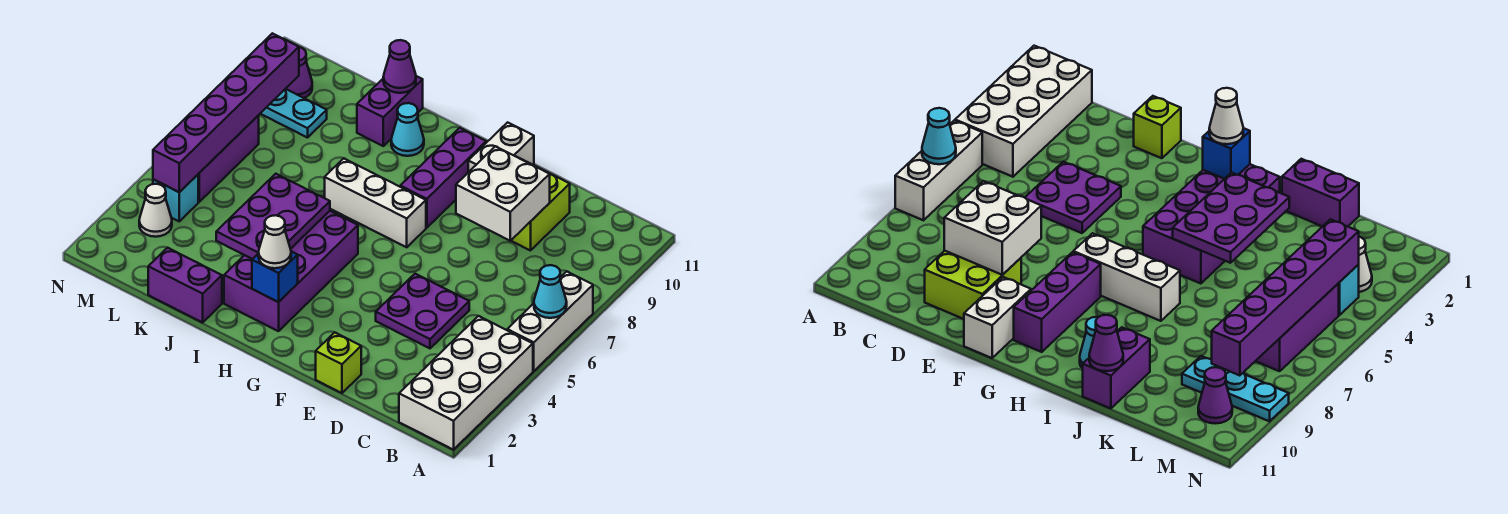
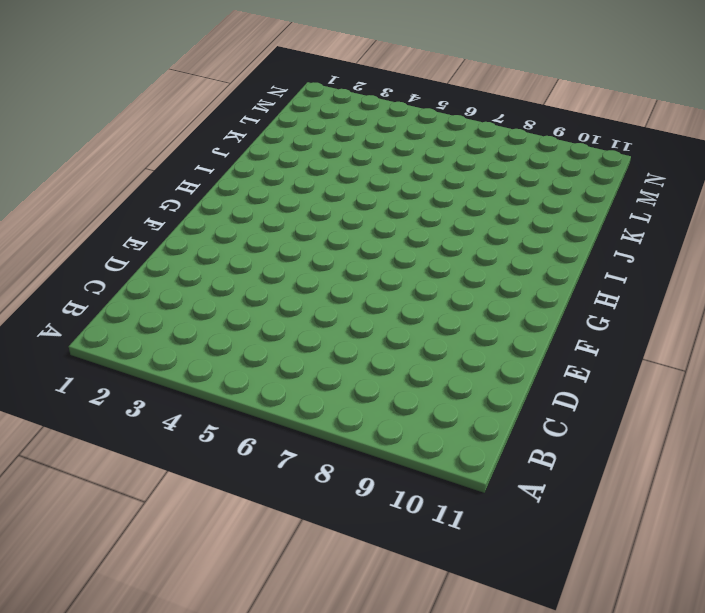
none -> white 2x4 brick [399,316,533,450]
none -> white 1x3 brick [507,271,593,371]
none -> purple 2x2 plate [376,274,469,348]

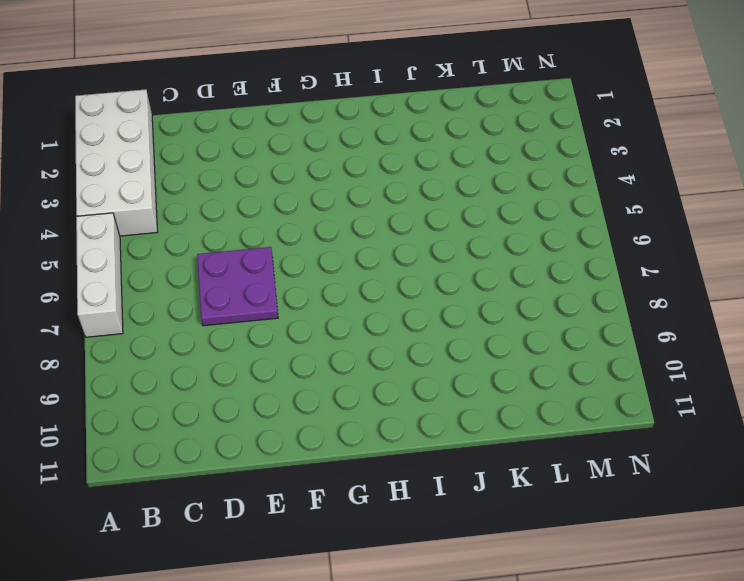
purple 2x2 plate [197,247,278,326] -> purple 2x2 plate moved to [376,274,469,348]
none -> lime 2x2 brick [511,158,570,251]
none -> lime 1x1 brick [316,332,361,393]
none -> white 1x2 brick [468,122,534,172]

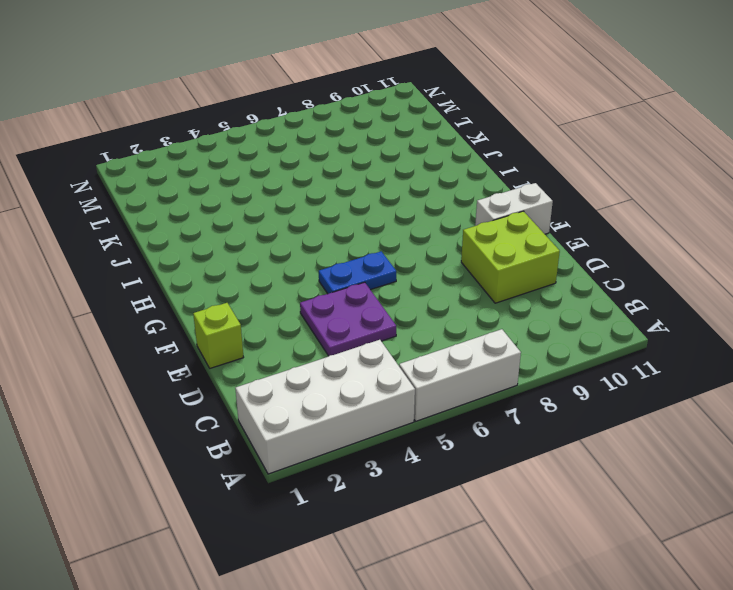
blue 1x2 plate [319,251,396,294] -> none
none -> white 1x3 brick [325,158,426,247]
none -> purple 1x3 brick [400,128,486,228]
none -> purple 2x4 brick [224,211,358,331]

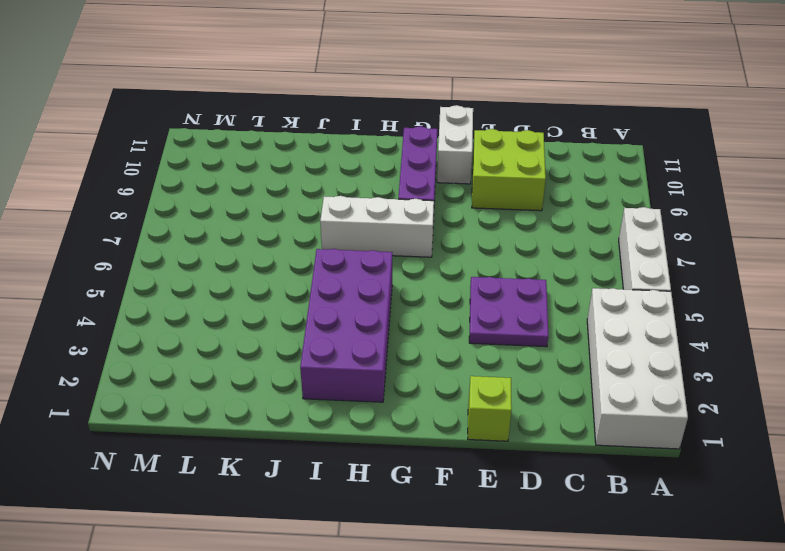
none -> cyan 1x1 cone [391,103,424,156]
none -> purple 1x2 brick [148,248,222,323]
none -> purple 1x2 brick [357,76,423,146]

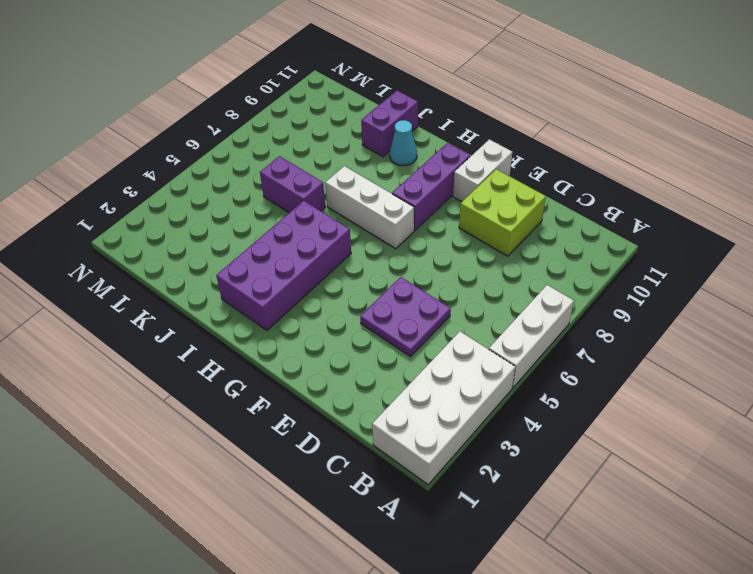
purple 1x2 brick [260,156,325,213] -> purple 1x2 brick moved to [148,248,222,323]
none -> lime 1x1 brick [316,332,361,393]
none -> cyan 1x3 plate [260,89,327,138]
none -> white 1x1 cone [139,184,172,237]

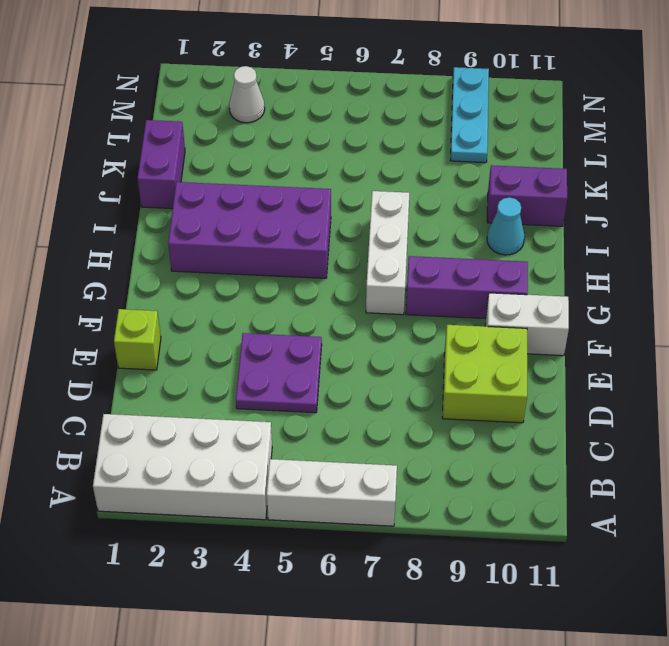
none -> cyan 1x1 brick [153,175,198,221]
none -> purple 1x3 brick [198,115,259,202]
none -> purple 1x1 cone [286,47,312,98]

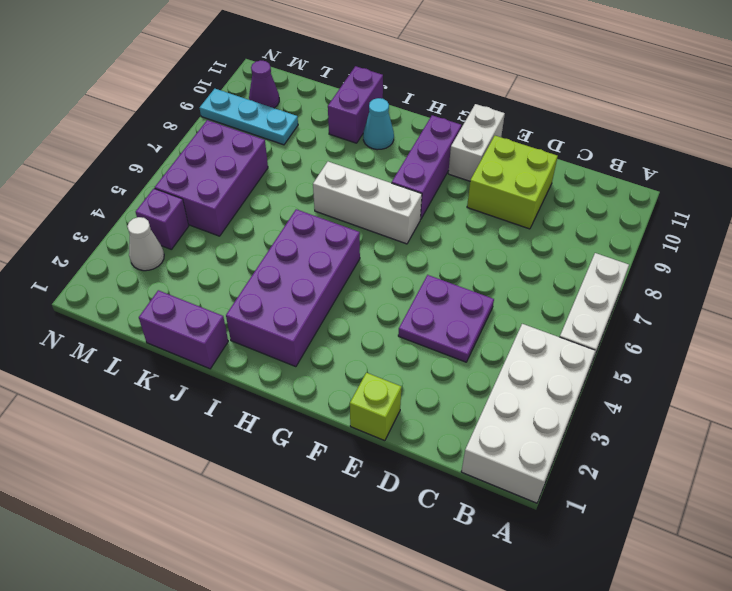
purple 2x3 brick [155,120,268,236] -> purple 1x3 brick [198,115,259,202]
purple 1x1 brick [136,189,189,249] -> cyan 1x1 brick [153,175,198,221]
none -> cyan 1x1 cone [534,265,567,318]
none -> white 2x2 brick [456,146,550,241]
none -> blue 1x1 brick [252,251,298,302]

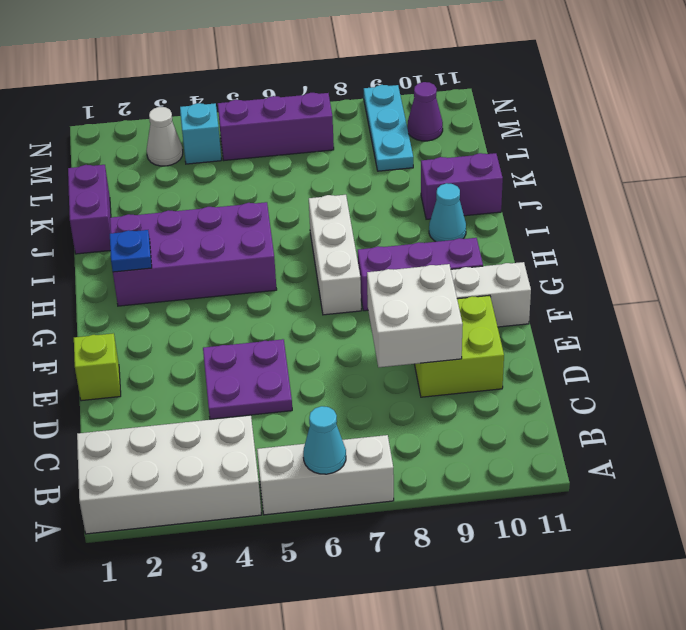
blue 1x1 plate [110,230,152,272] -> blue 1x1 brick [252,251,298,302]
none -> purple 2x3 plate [216,174,330,259]
none -> purple 1x1 cone [383,40,416,93]
none -> purple 1x6 brick [153,33,299,192]

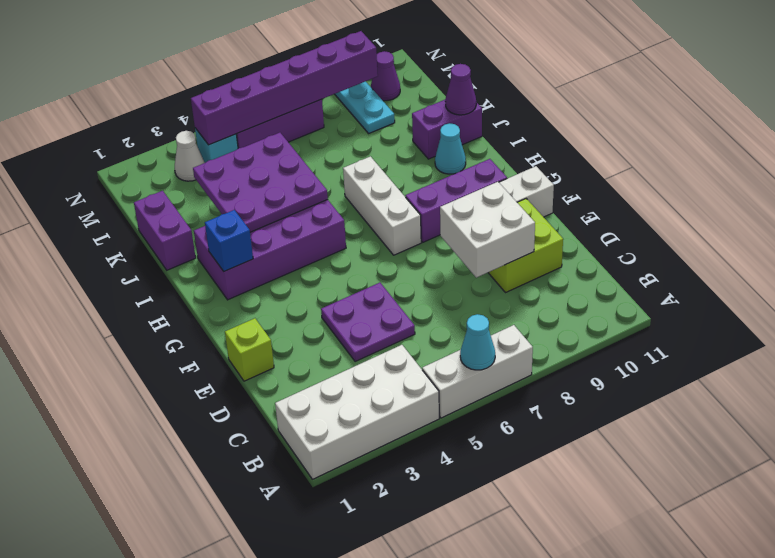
purple 3x3 plate [193,133,328,232] -> purple 2x3 plate [216,174,330,259]
none -> white 1x1 cone [258,215,291,268]

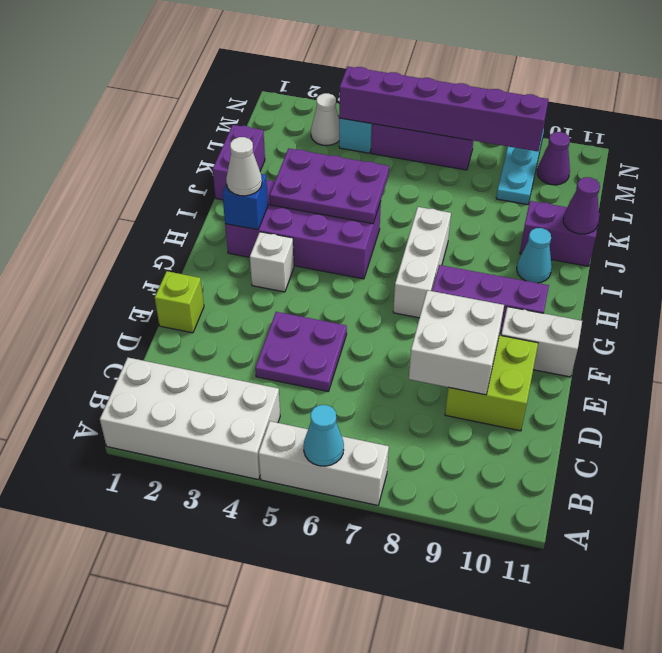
white 1x1 brick [250,232,294,292] -> none

